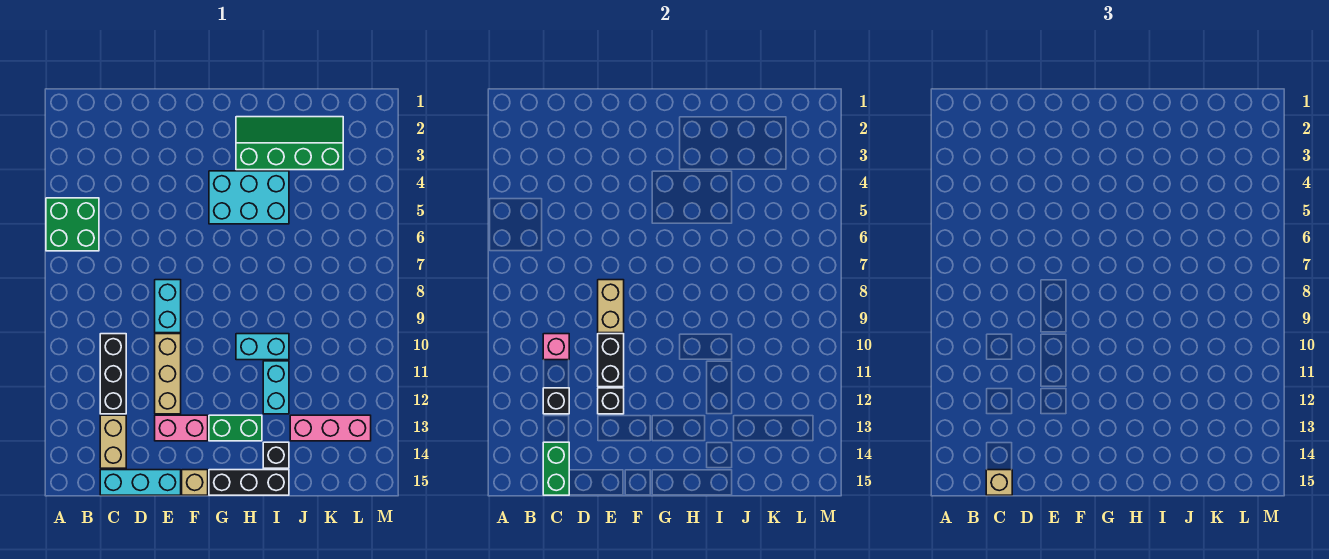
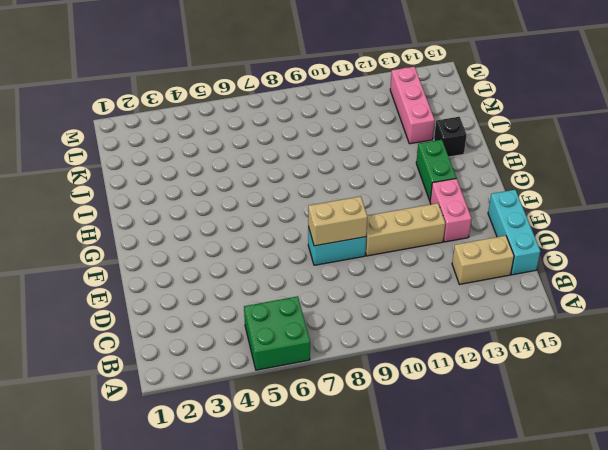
none -> black 1x3 brick [100,334,126,414]
none -> tan 1x1 brick [182,470,208,495]
none -> cyan 2x3 brick [209,171,289,224]

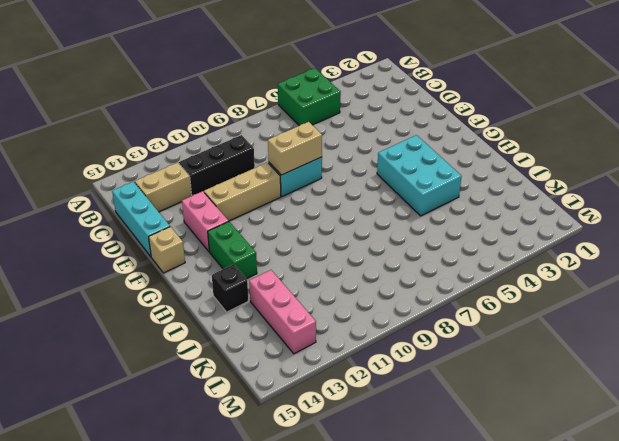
none -> black 1x3 brick [209,470,289,495]
none -> green 2x4 slope [236,117,343,170]
none -> cyan 1x2 brick [236,334,289,360]

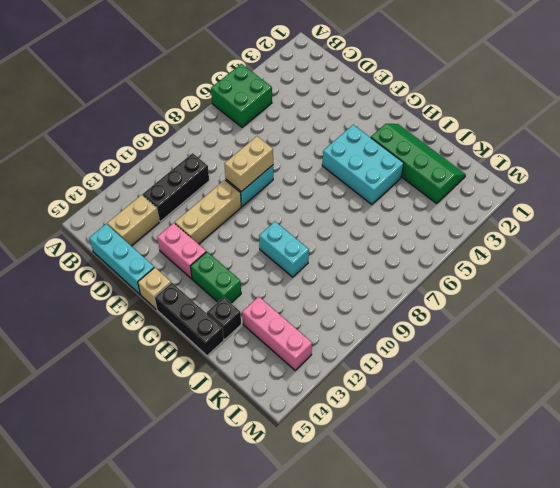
none -> cyan 1x2 brick [263,361,289,414]
none -> pink 1x1 brick [543,334,569,360]
none -> black 1x1 brick [543,388,569,414]

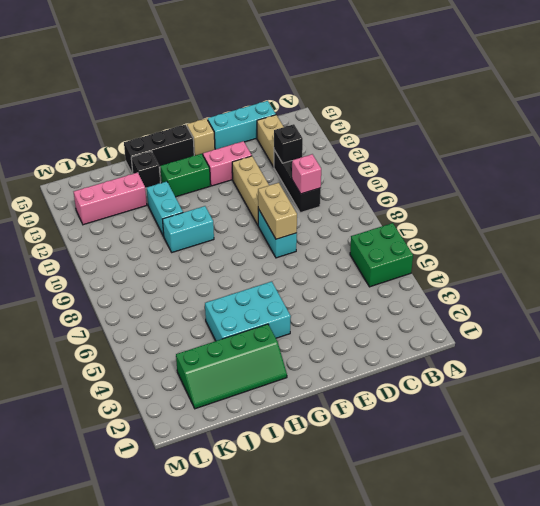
none -> green 1x2 brick [543,442,569,495]
none -> black 1x2 brick [598,334,624,387]
none -> black 1x1 brick [598,388,624,414]

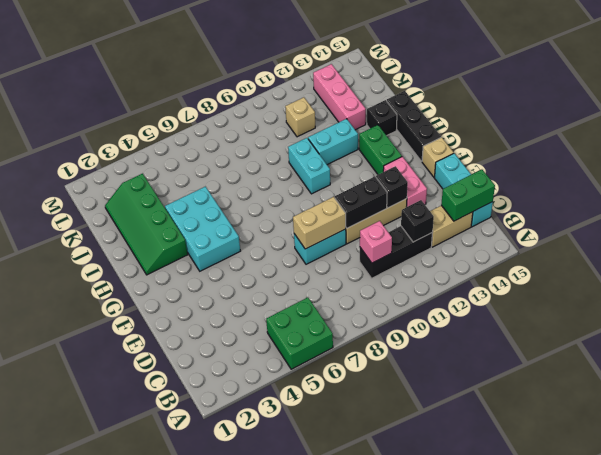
tan 1x1 brick [285,97,315,137] -> tan 1x1 brick moved to [986,470,1012,495]

